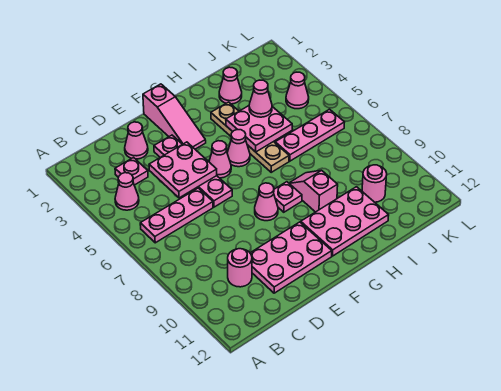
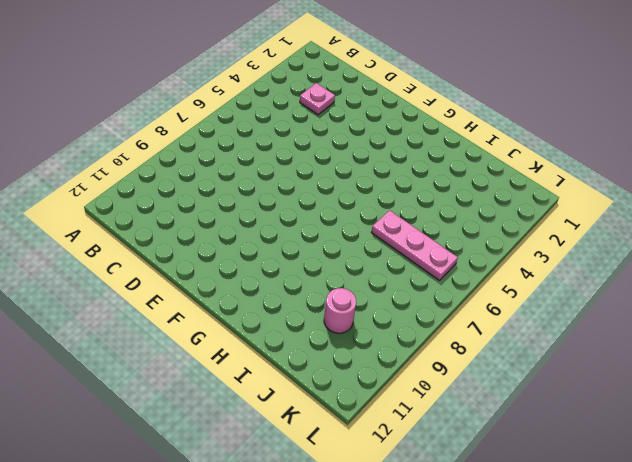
none -> pink 1x1 cone [115,173,139,210]
none -> pink 1x3 plate [140,188,213,243]
none -> pink 1x1 round brick [228,249,252,287]

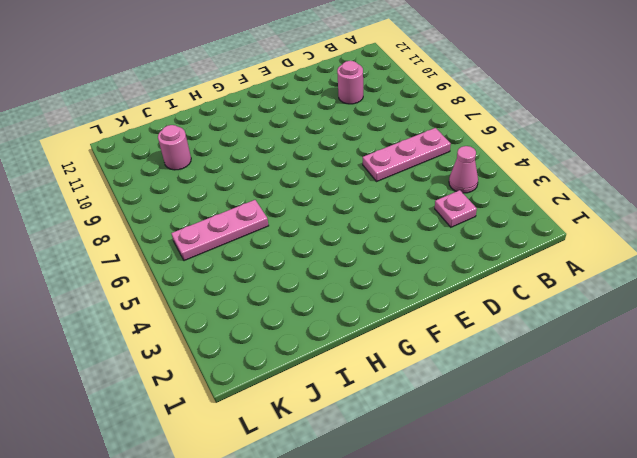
none -> pink 1x1 cone [125,122,148,159]
none -> pink 2x3 plate [250,222,332,293]
none -> pink 1x4 plate [154,135,232,207]

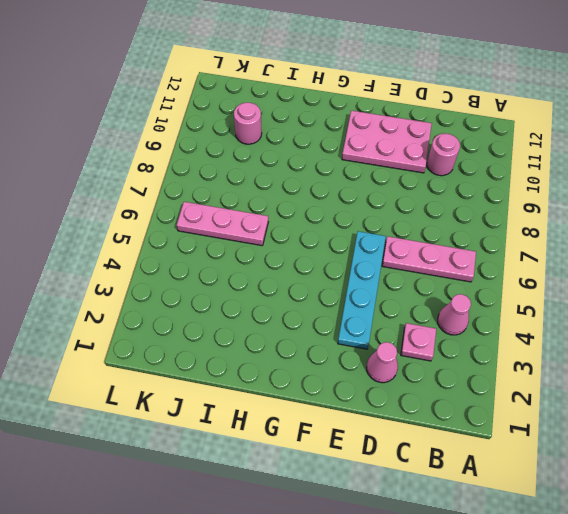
cyan 1x4 plate [338,231,386,349] -> pink 1x4 plate [154,135,232,207]
none -> pink 1x3 slope [143,84,206,149]
none -> pink 1x1 cone [209,141,231,178]
none -> pink 1x1 cone [255,183,278,221]

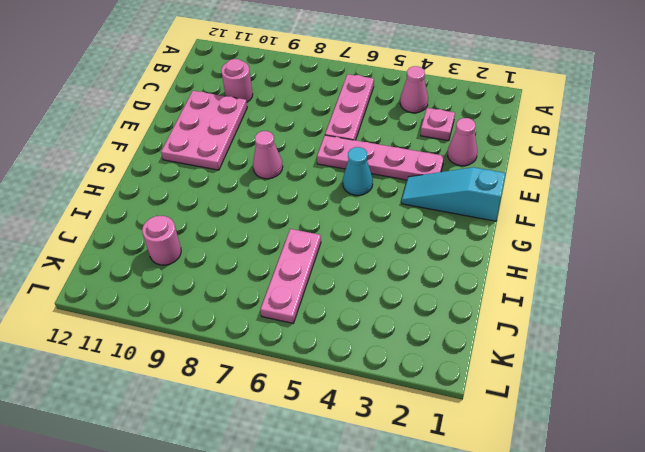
cyan 1x3 slope [402,167,506,221] -> pink 1x3 slope [143,84,206,149]
cyan 1x1 cone [343,147,373,195] -> pink 1x1 cone [209,141,231,178]
none -> pink 1x1 cone [227,129,250,167]
none -> pink 1x1 plate [274,182,302,212]
none -> pink 2x3 plate [301,187,389,256]

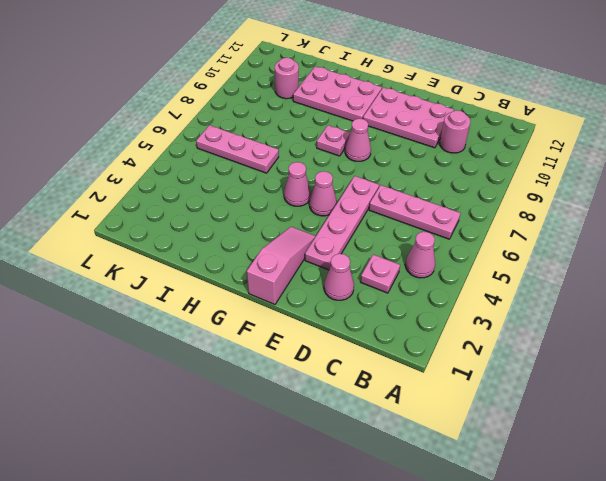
none -> tan 1x4 plate [211,102,289,172]
none -> pink 1x2 slope [289,170,338,212]
none -> pink 1x1 cone [219,67,242,104]

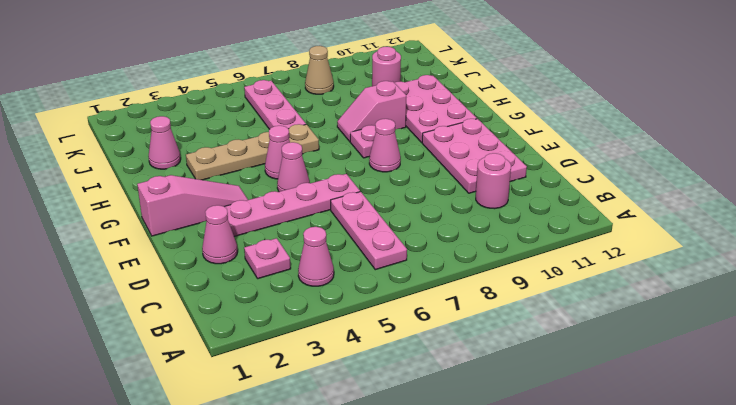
tan 1x1 cone [305,46,334,94] -> none
none -> pink 1x1 cone [286,72,309,109]
none -> pink 2x2 plate [149,142,217,198]
none -> pink 2x2 plate [226,106,292,152]

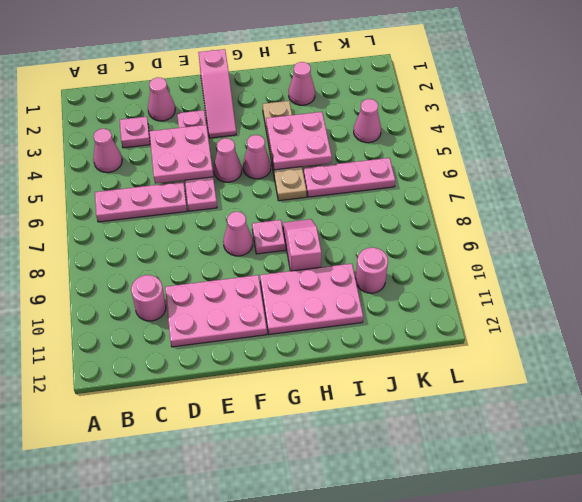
none -> pink 1x1 cone [249,80,272,117]

